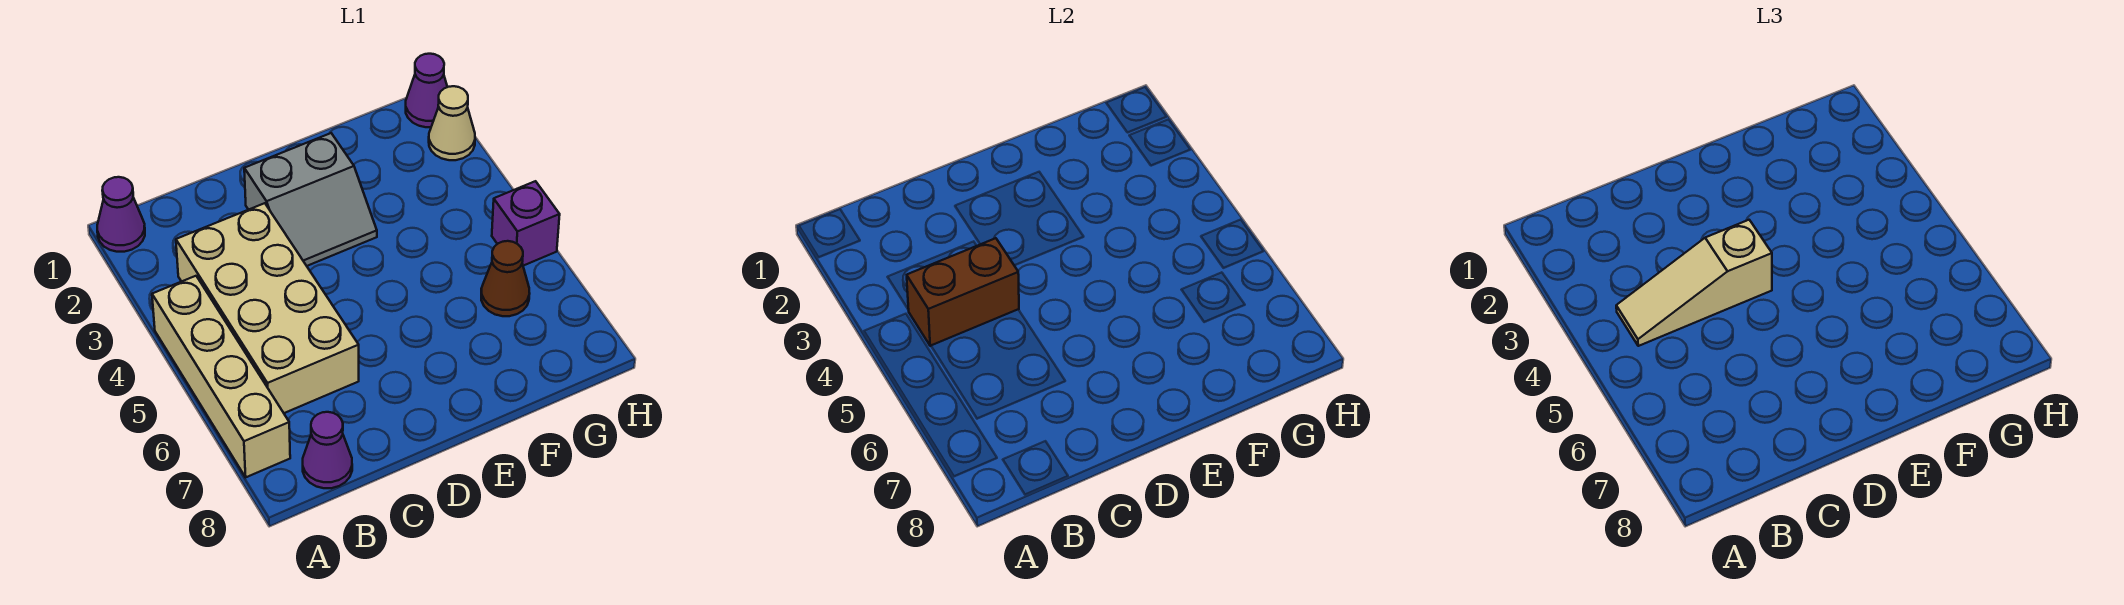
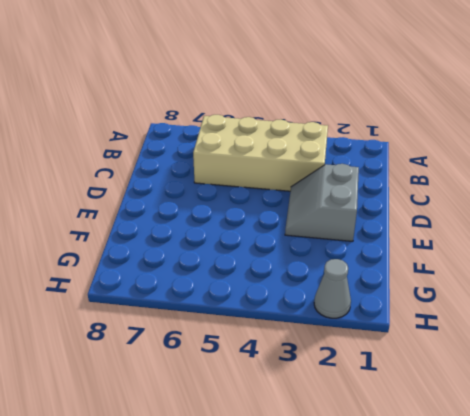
grey 1x1 cone [314,259,351,318] -> tan 1x1 cone [429,86,475,160]
none -> purple 1x1 cone [97,177,145,252]
none -> tan 1x4 brick [152,276,290,477]

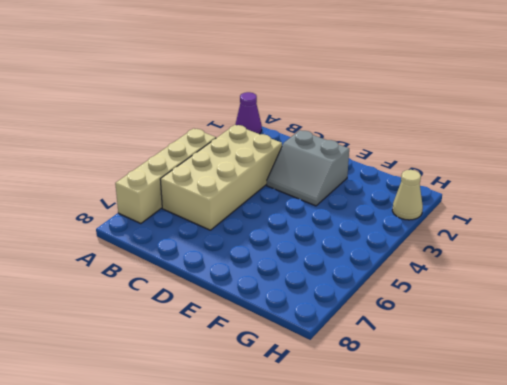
none -> purple 1x1 cone [303,412,352,488]
none -> brown 1x1 cone [481,241,530,316]

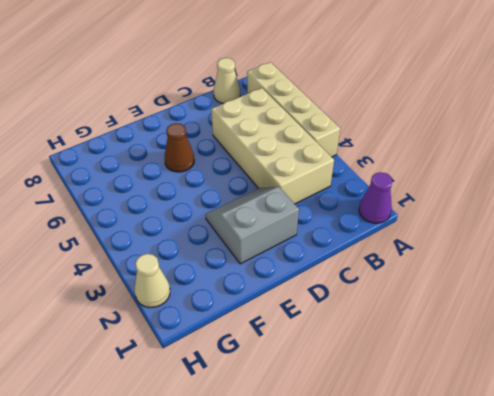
tan 1x1 cone [214,58,240,103] -> purple 1x1 cone [303,412,352,488]
brown 1x1 cone [165,123,194,172] -> brown 1x1 cone moved to [481,241,530,316]
none -> purple 1x1 cone [406,54,447,127]
none -> purple 1x1 brick [492,181,560,266]

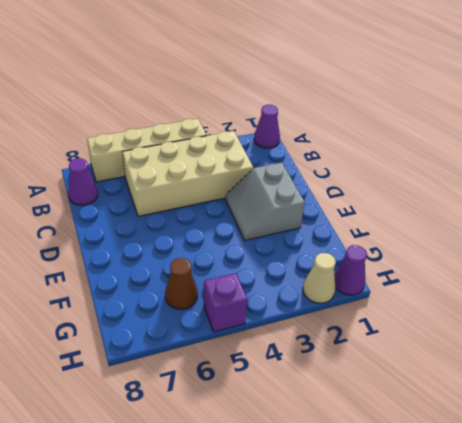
none -> brown 1x2 brick [907,238,1019,346]
none -> tan 1x3 slope [1616,220,1772,346]

